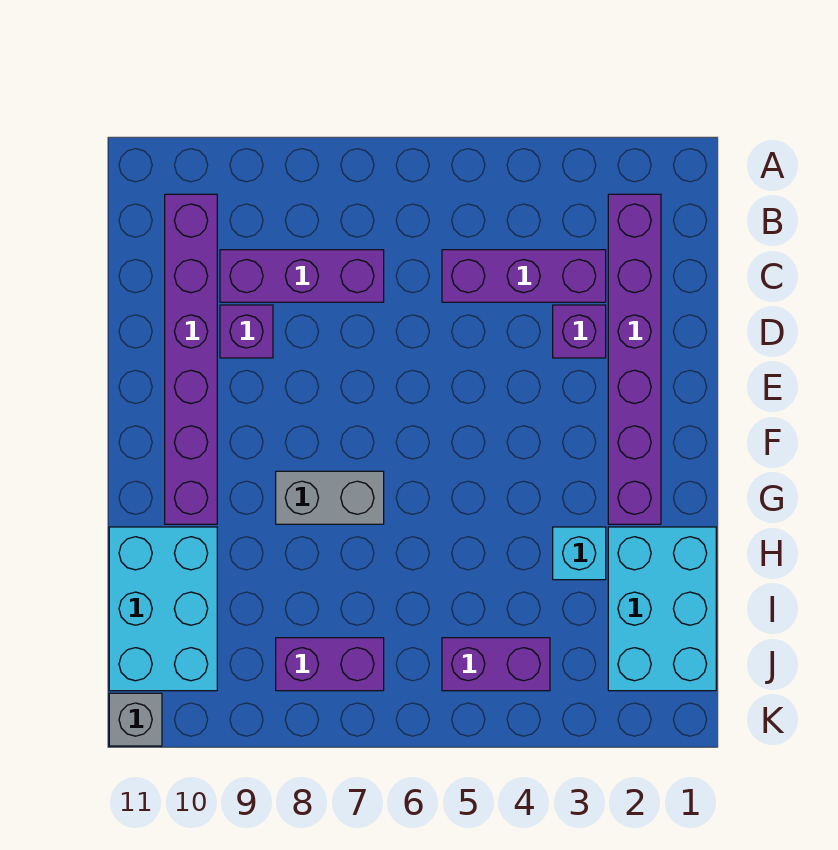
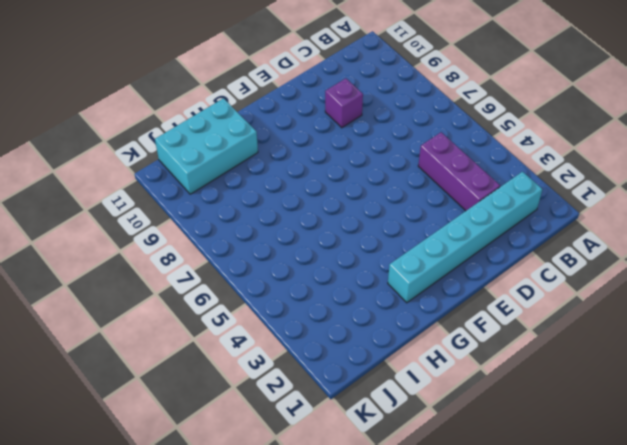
cyan 1x6 brick [388,172,542,303] -> purple 1x6 brick [608,194,661,524]
none -> purple 1x6 brick [165,194,217,524]
none -> purple 1x3 brick [220,250,384,302]
none -> purple 1x1 brick [553,305,606,358]

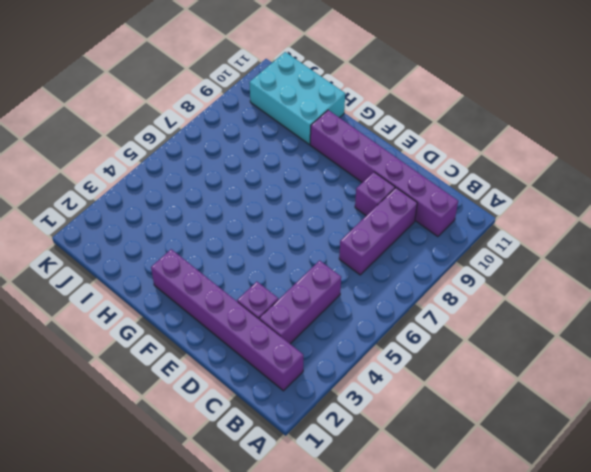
none -> grey 1x2 brick [276,471,384,524]
none -> cyan 2x3 brick [608,527,716,691]
none -> cyan 1x1 brick [553,527,606,580]

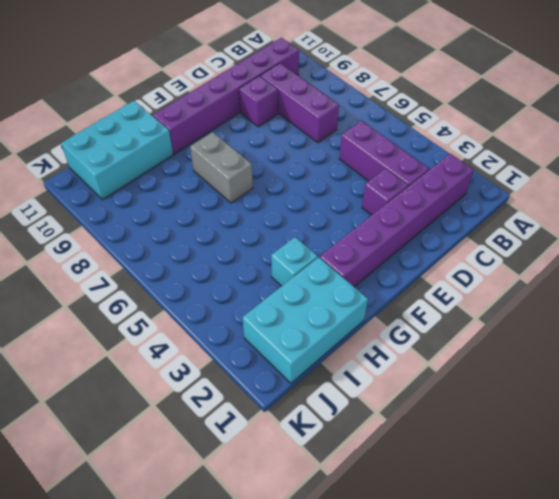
none -> purple 1x2 brick [442,638,550,691]
none -> purple 1x2 brick [276,638,384,691]
none -> grey 1x1 brick [109,693,162,746]

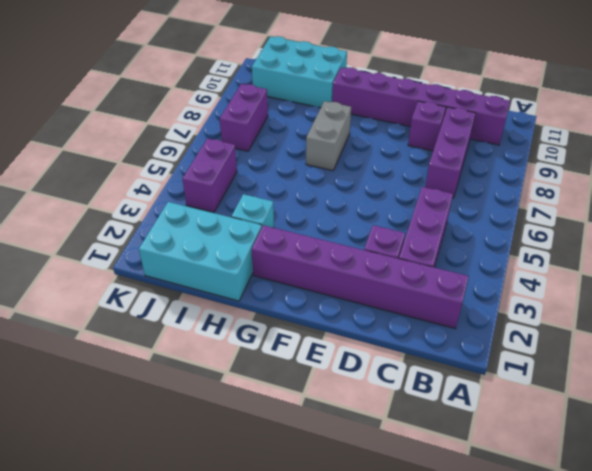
none -> grey 1x1 brick [109,693,162,746]

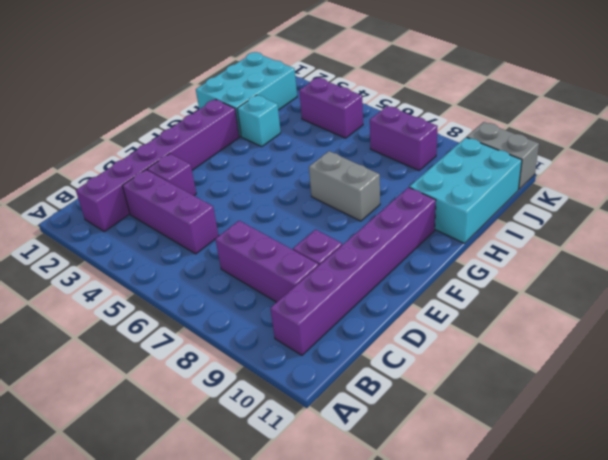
grey 1x2 brick [467,122,539,190] -> grey 1x1 brick [109,693,162,746]

